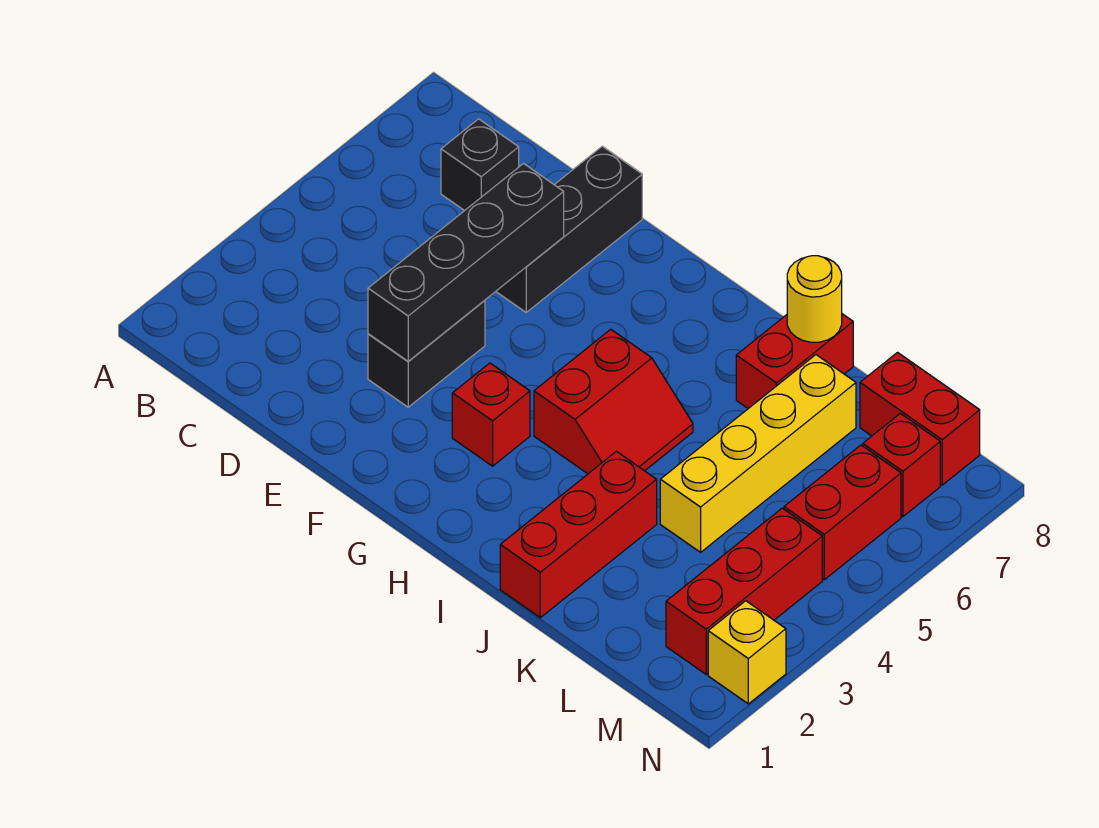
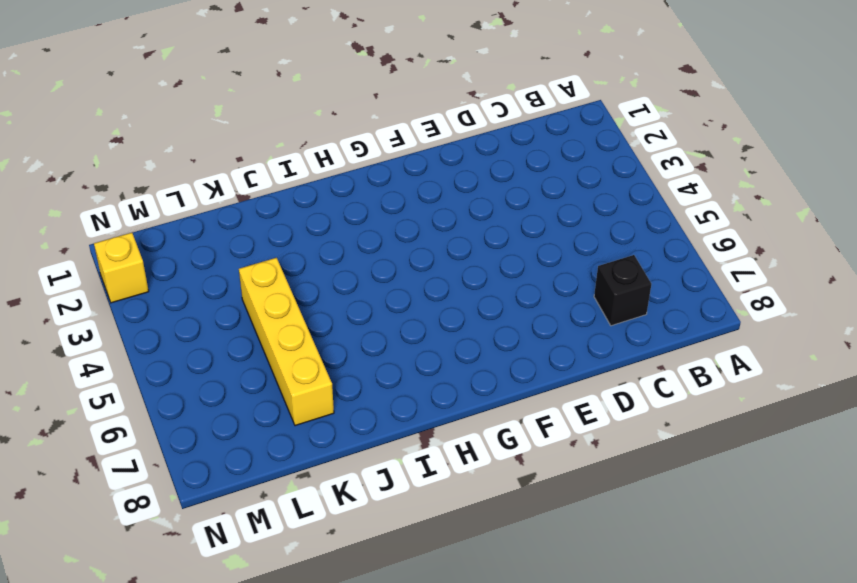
none -> black 1x2 brick [368,300,485,407]
none -> black 1x3 brick [496,146,642,312]
none -> red 1x1 brick [452,363,530,466]

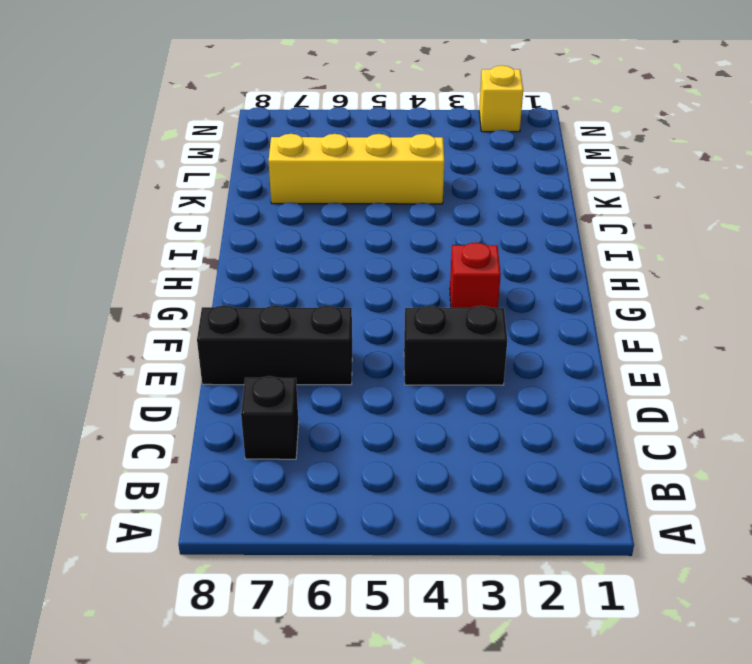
none -> red 2x2 slope [534,329,693,474]
none -> red 1x3 brick [500,451,657,618]
none -> red 1x2 brick [736,314,853,409]

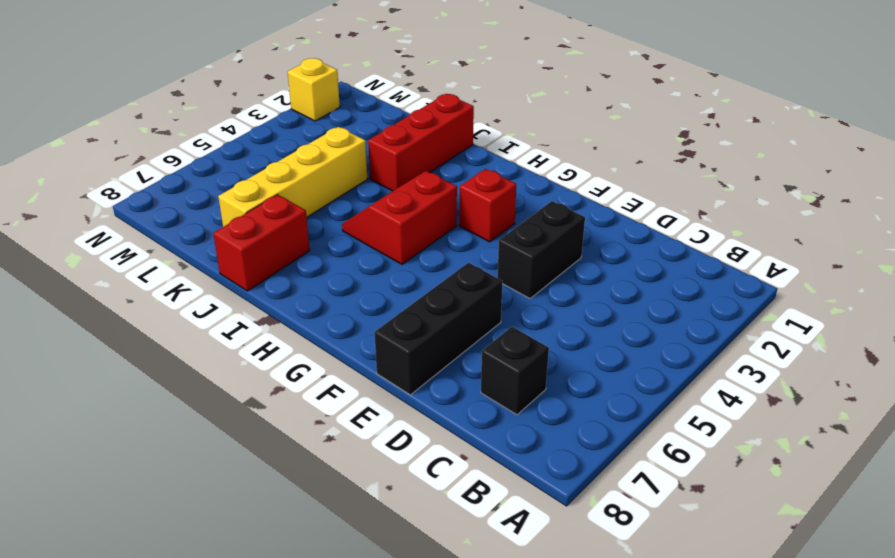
none -> red 1x2 brick [860,353,980,485]
none -> red 1x3 brick [666,508,822,674]
none -> red 1x2 brick [784,445,901,580]

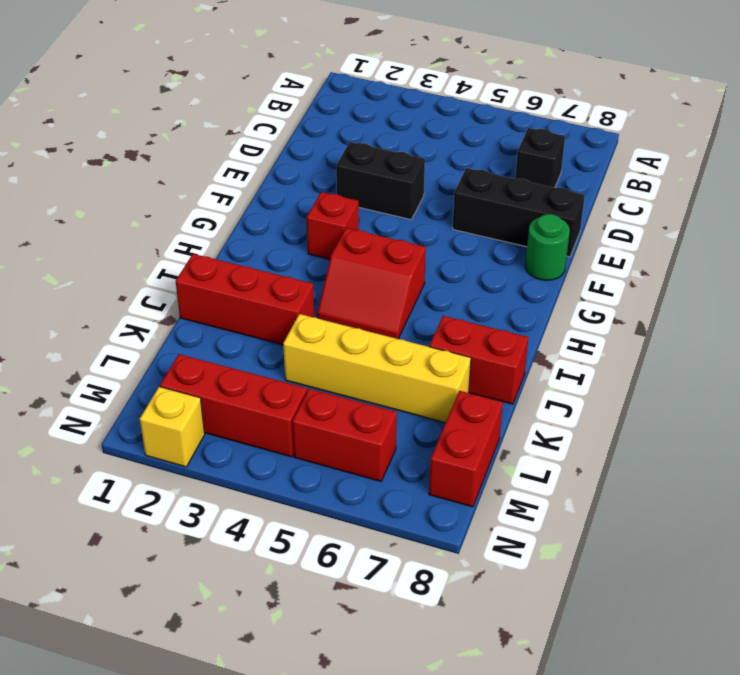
green 1x1 round brick [525,214,570,280] -> none
none -> red 1x1 brick [863,413,940,517]
none -> black 1x4 brick [368,164,564,361]
none -> yellow 1x1 round brick [787,256,842,342]

